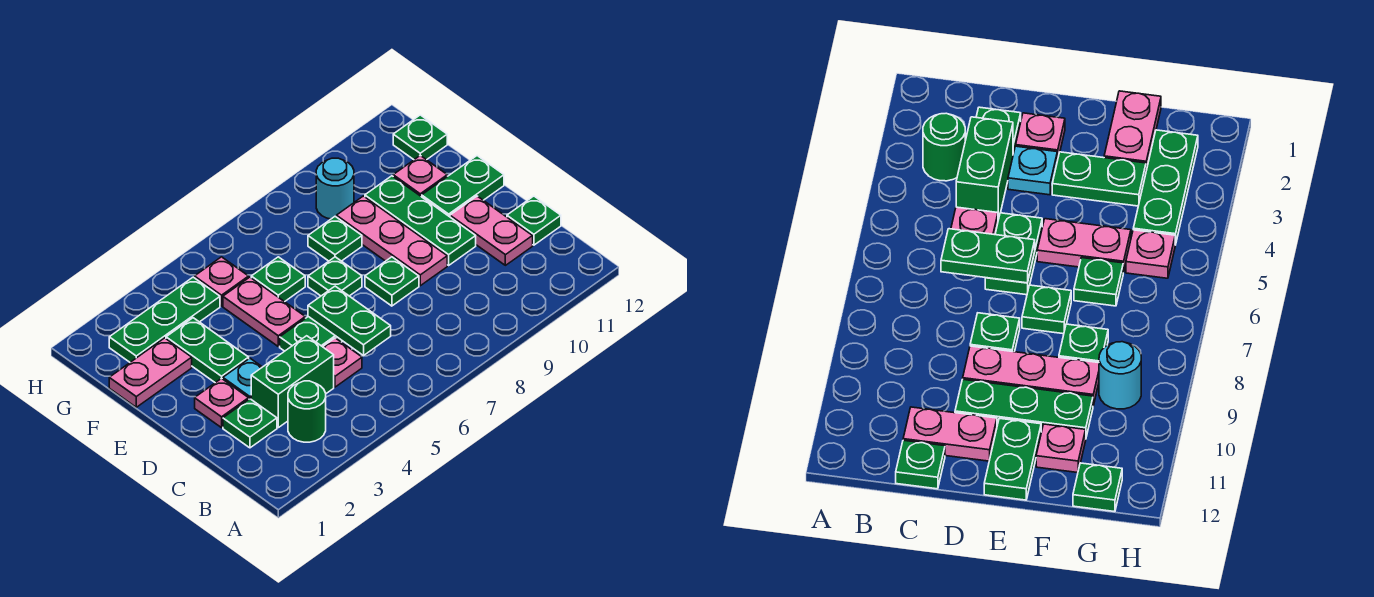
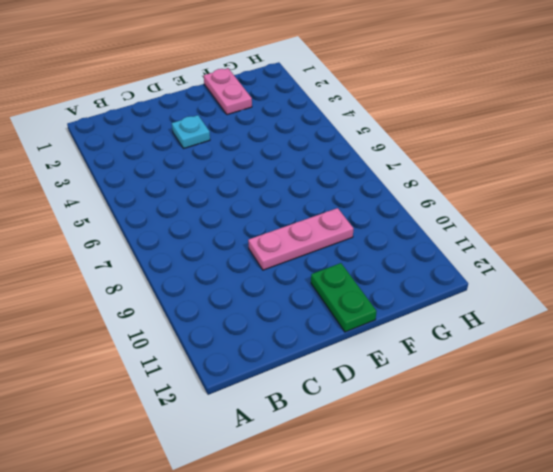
none -> green 1x1 round brick [288,381,326,442]
none -> green 1x1 plate [223,399,277,448]
none -> green 1x2 brick [251,336,334,428]

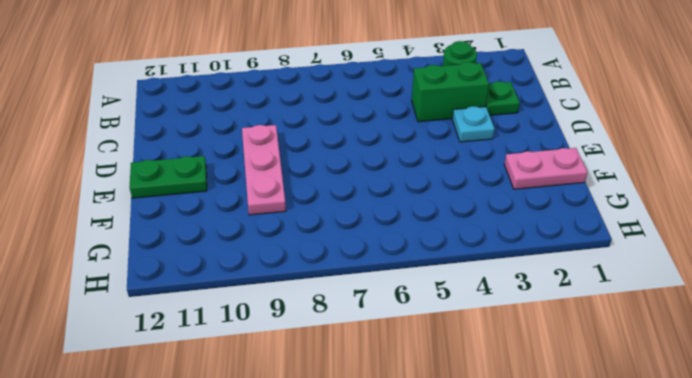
none -> pink 1x1 plate [323,338,362,387]
none -> pink 1x2 plate [450,196,533,265]
none -> green 1x1 plate [507,196,561,245]

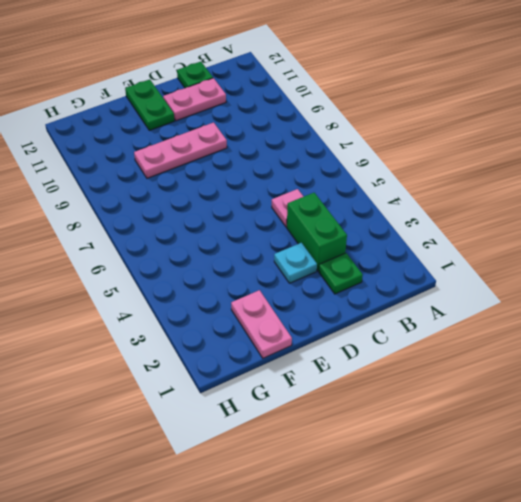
none -> green 1x1 round brick [288,381,326,442]
none -> pink 1x1 plate [195,378,249,428]
none -> green 1x2 plate [280,317,343,351]

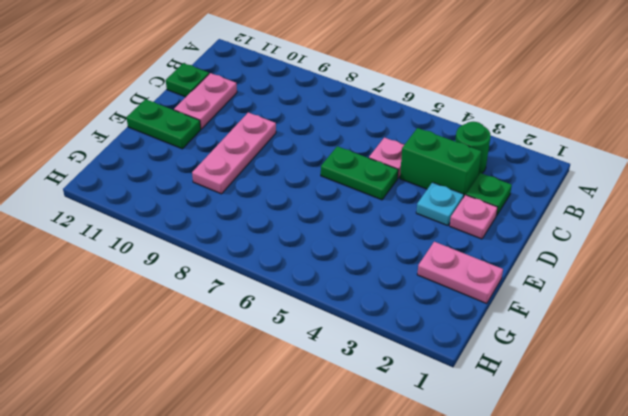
none -> green 1x1 plate [365,257,419,306]
none -> green 1x3 plate [365,176,476,265]
none -> green 1x2 plate [166,318,249,383]

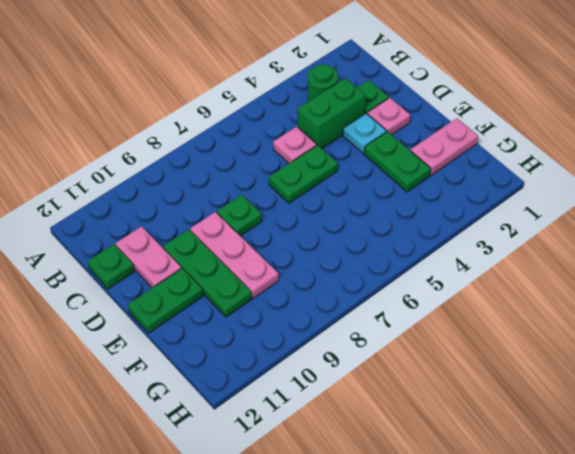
none -> pink 1x2 plate [223,277,305,346]
none -> green 1x1 plate [308,257,362,296]
none -> green 1x1 plate [251,257,305,302]

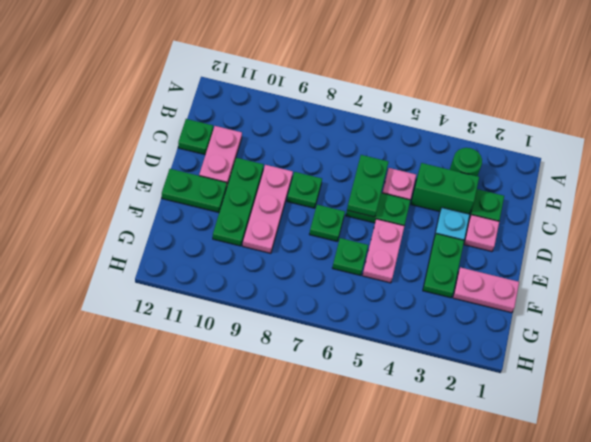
none -> green 1x1 plate [308,216,362,261]
none -> pink 1x1 plate [393,156,447,197]
none -> green 1x3 plate [109,277,220,362]

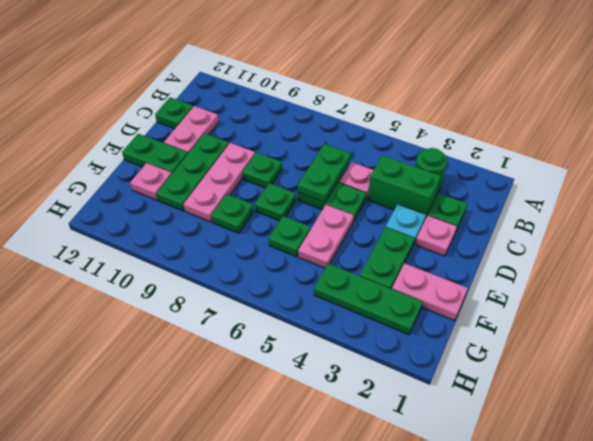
none -> pink 1x1 plate [194,257,249,306]
none -> cyan 1x1 round brick [316,158,354,219]
none -> green 1x1 plate [393,115,447,160]

